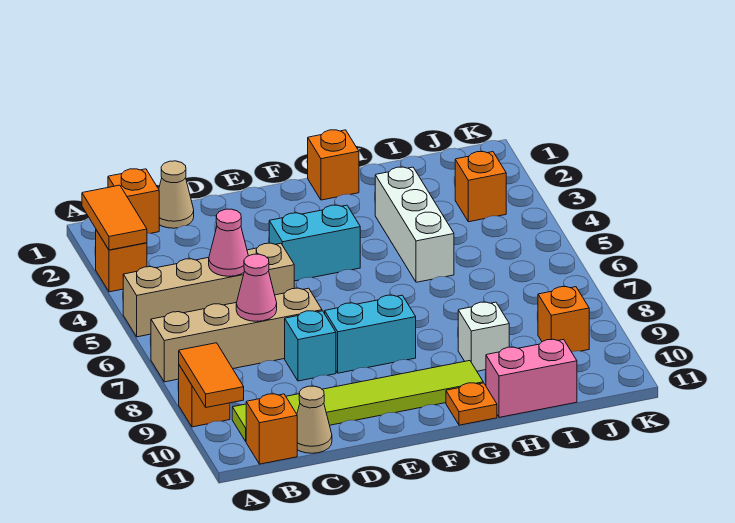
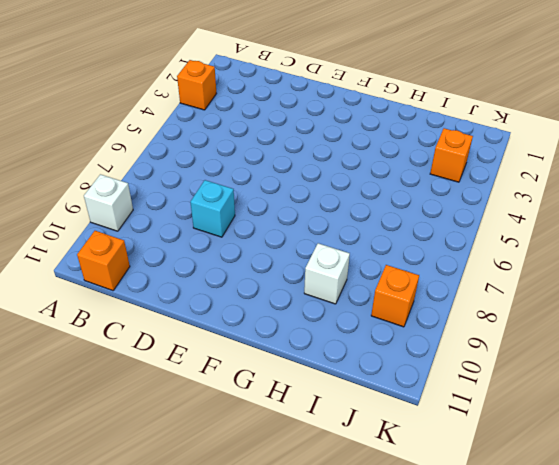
white 1x1 brick [84,174,133,231] -> orange 1x1 brick [179,365,230,427]
none -> tan 1x4 brick [123,243,294,337]
none -> tan 1x4 brick [151,288,322,382]
none -> orange 1x1 brick [108,169,159,233]

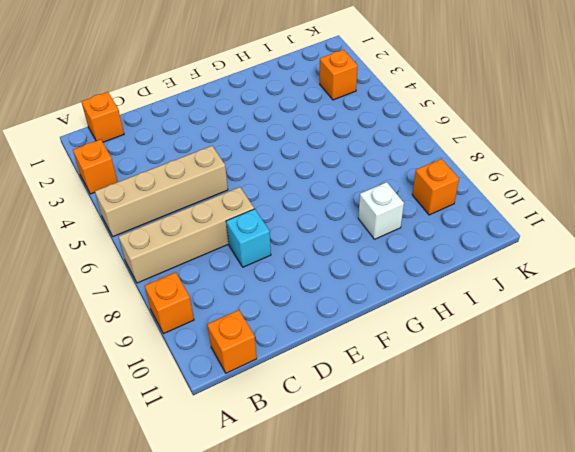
none -> lime 1x6 tile [232,361,483,441]
none -> tan 1x1 cone [159,161,194,228]
none -> tan 1x1 cone [297,386,332,453]

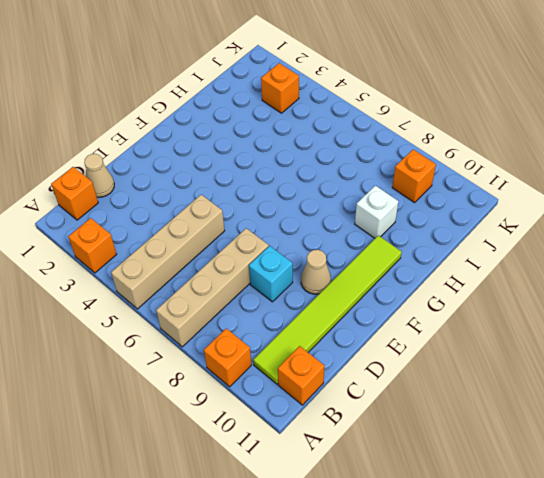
tan 1x1 cone [301,250,331,294] -> tan 1x1 cone moved to [297,386,332,453]
none -> cyan 1x2 brick [269,205,360,281]
none -> cyan 1x2 brick [325,295,416,373]
none -> orange 1x1 brick [308,130,359,200]

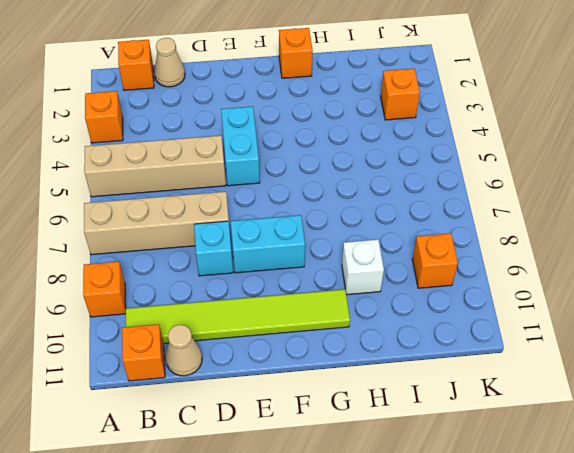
cyan 1x2 brick [221,106,260,186] -> cyan 1x2 brick turned to [269,205,360,281]
none -> orange 1x1 plate [446,383,497,425]
none -> white 1x3 brick [375,167,454,282]
none -> pink 1x2 brick [486,339,577,417]

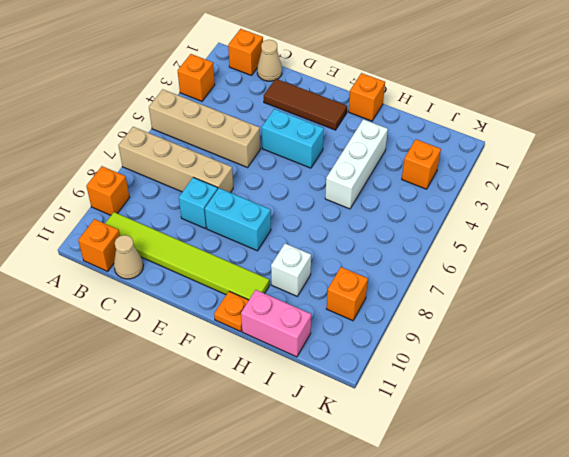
brown 1x3 tile [264,79,347,130] -> none
none -> orange 1x2 tile [82,185,147,250]
none -> orange 1x2 tile [179,343,244,408]
none -> pink 1x1 cone [209,209,248,276]

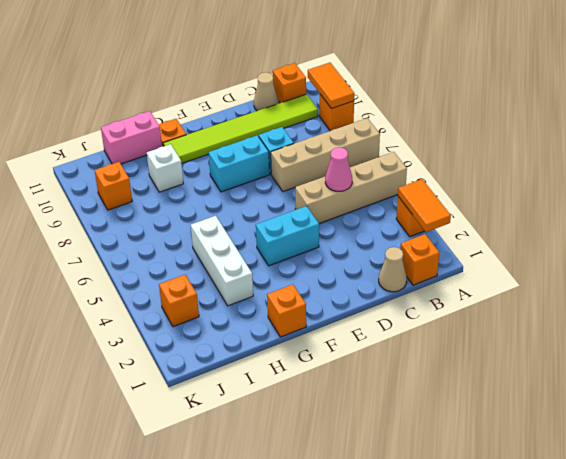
none -> pink 1x1 cone [236,254,277,321]

